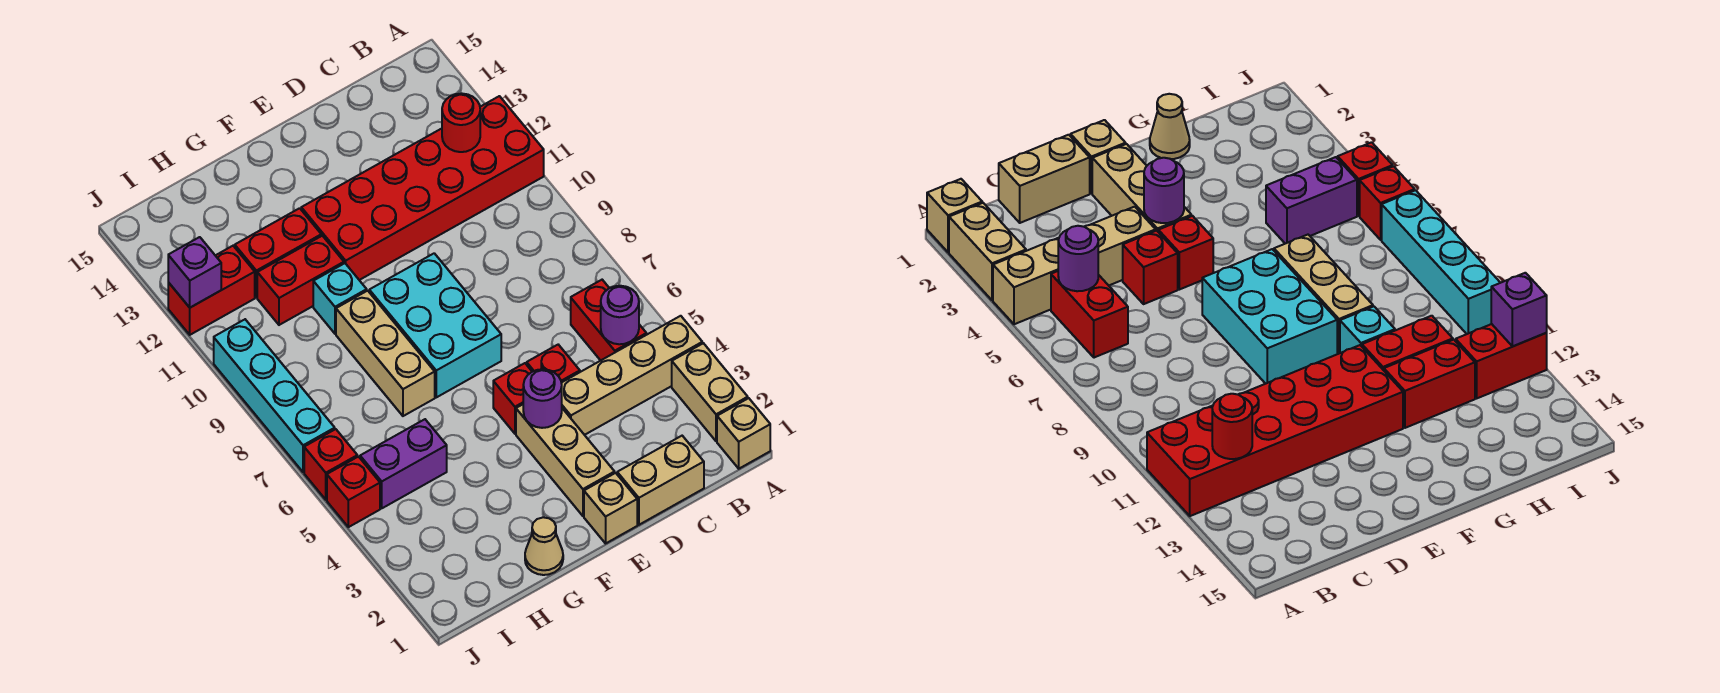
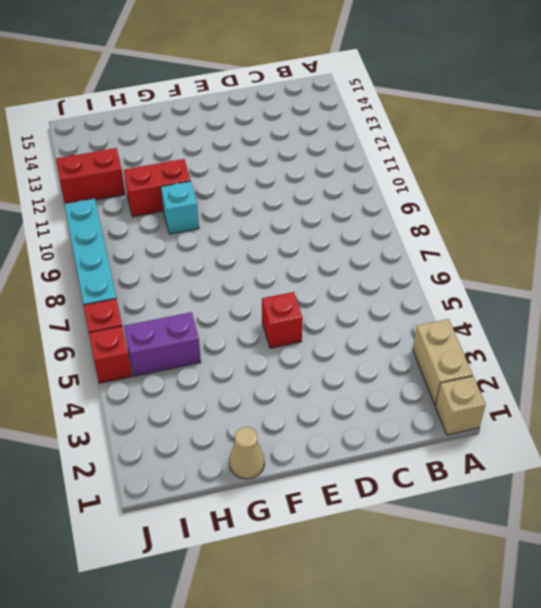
none -> tan 1x4 brick [561,316,702,435]
none -> red 2x6 brick [301,96,544,280]
none -> red 1x2 brick [571,280,646,361]

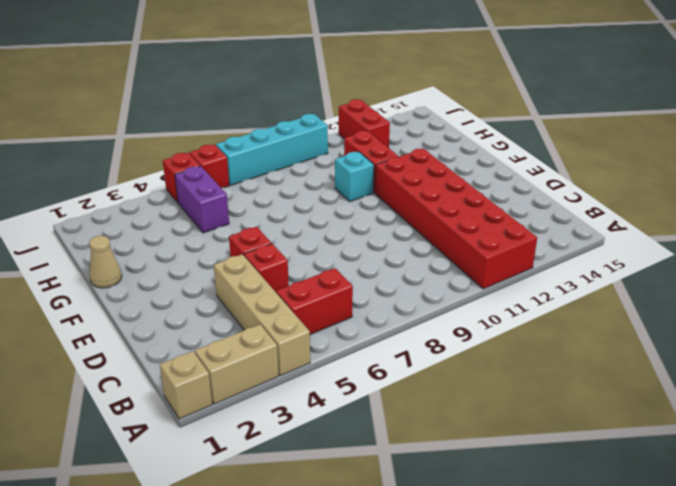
none -> tan 1x2 brick [617,436,704,525]
none -> tan 1x1 brick [584,473,637,543]
none -> tan 1x3 brick [516,405,615,516]

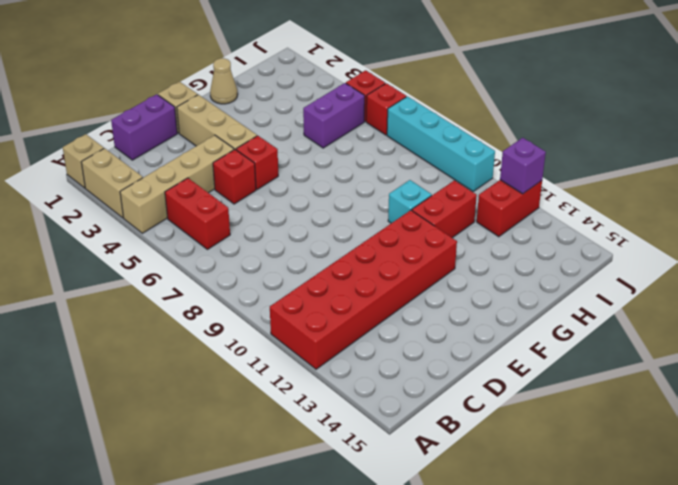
purple 1x2 brick [111,94,177,160] -> tan 1x2 brick [617,436,704,525]
none -> cyan 2x3 brick [369,253,501,397]
none -> tan 1x3 brick [336,291,435,416]
none -> red 1x2 brick [235,208,321,298]

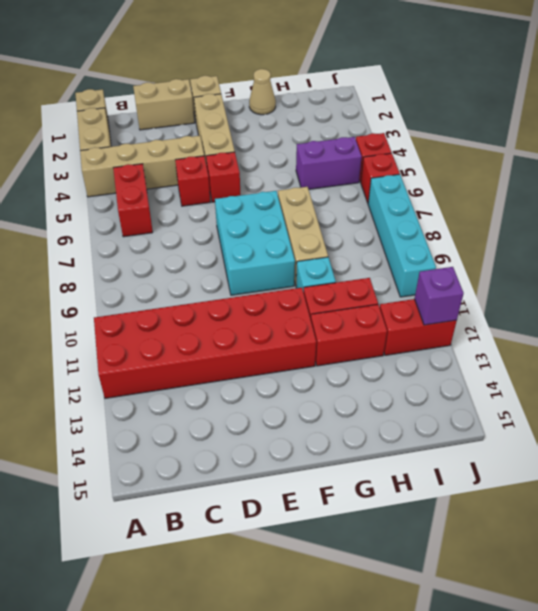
none -> purple 1x1 round brick [601,286,639,344]
none -> red 1x1 round brick [442,93,480,152]
none -> purple 1x1 round brick [523,369,562,428]

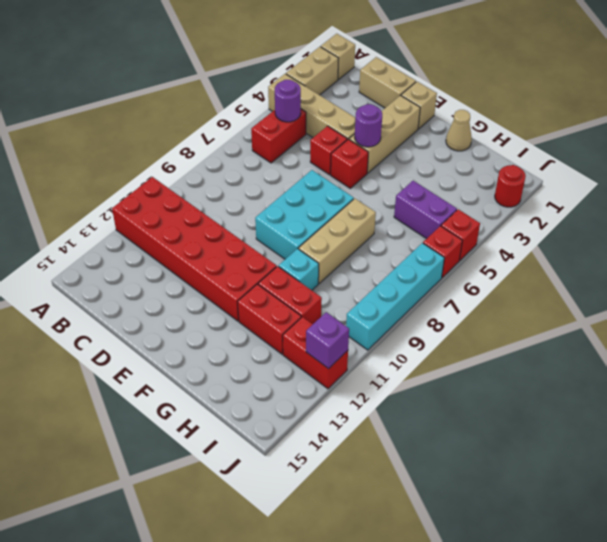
red 1x1 round brick [495,165,526,207] -> red 1x1 round brick moved to [442,93,480,152]

